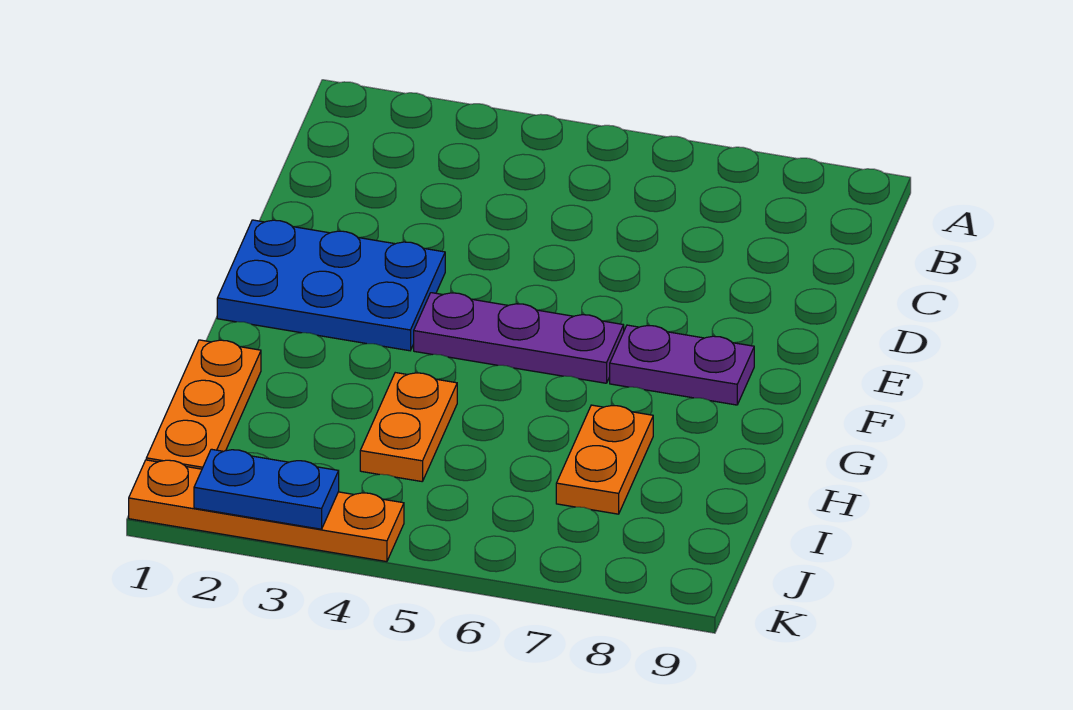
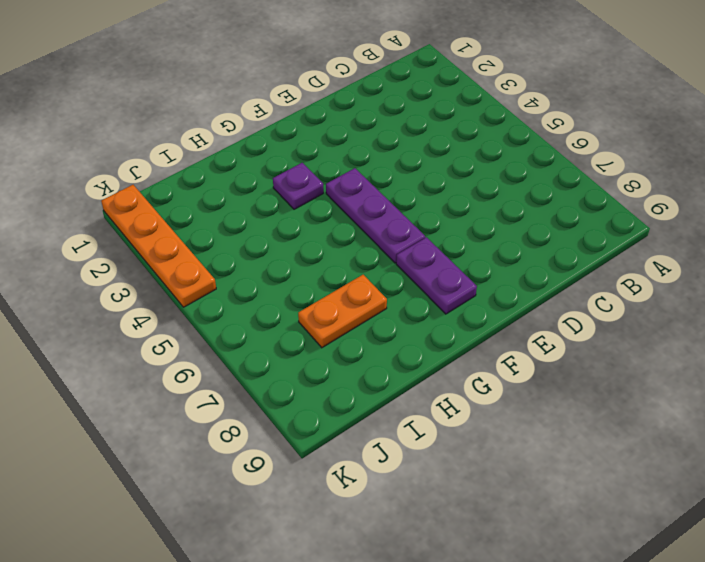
purple 1x1 plate [273,163,324,209] -> none
none -> blue 2x3 plate [217,220,445,351]
none -> orange 1x3 plate [146,340,261,469]

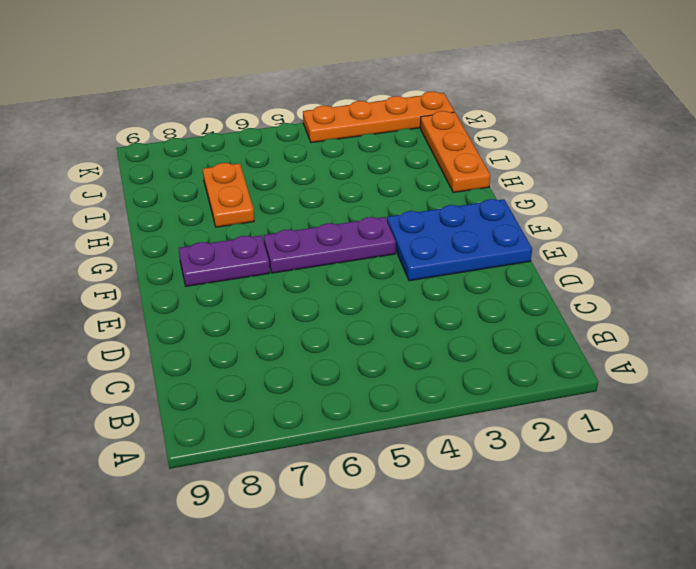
none -> orange 1x2 plate [360,373,457,481]
none -> blue 1x2 plate [194,449,339,529]

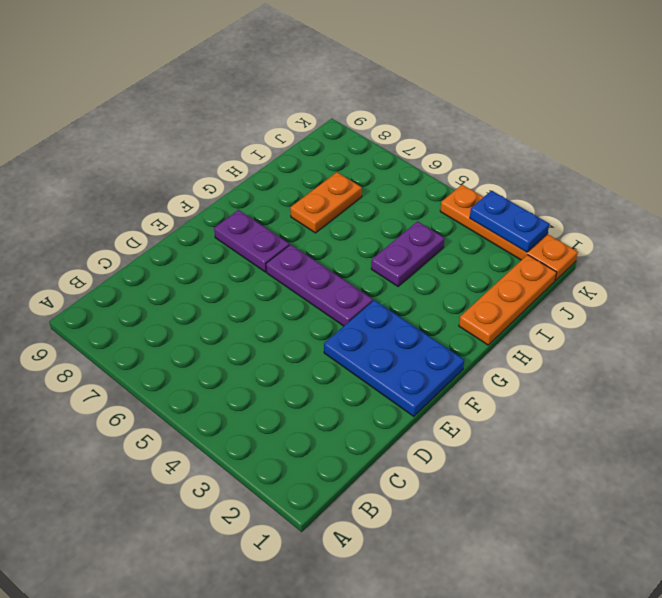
purple 1x2 plate [371,221,445,286] -> orange 1x2 plate [360,373,457,481]

